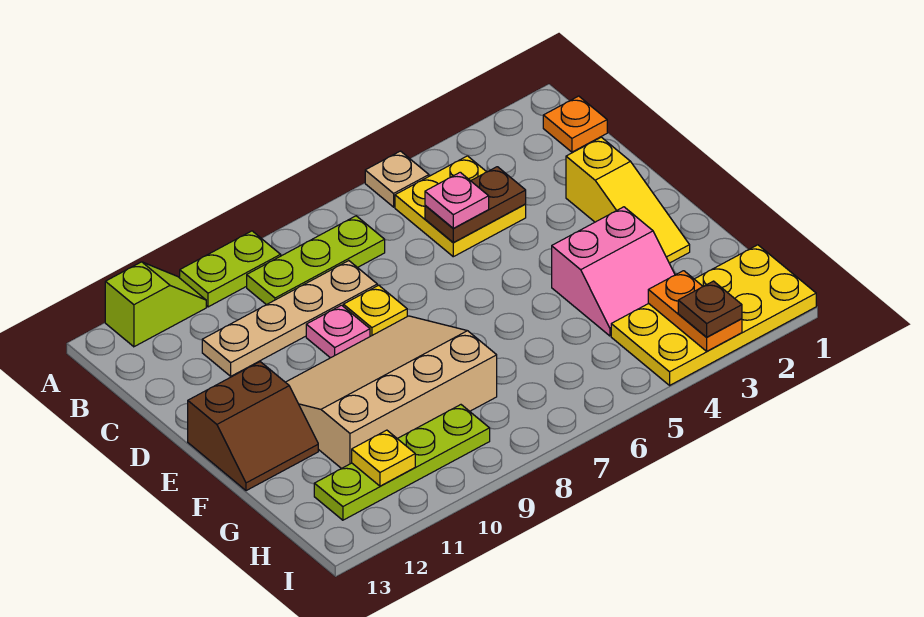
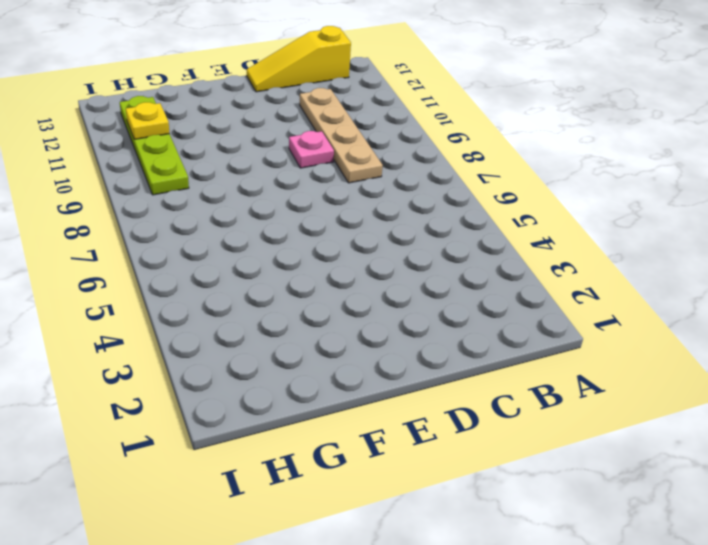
yellow 1x3 slope [247,26,351,92] -> yellow 1x3 slope moved to [566,137,690,263]
none -> tan 1x1 plate [365,151,429,207]
none -> lime 1x2 plate [180,231,281,307]
none -> lime 1x2 slope [105,262,206,347]

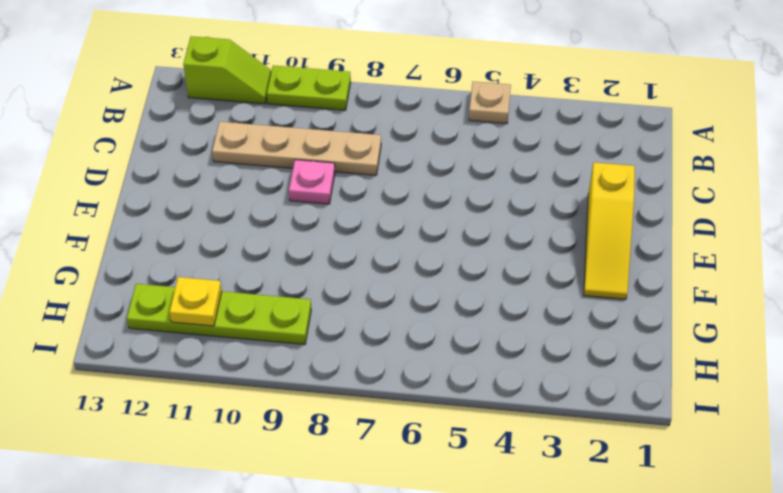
none -> orange 1x1 plate [543,96,607,152]
none -> yellow 2x2 plate [395,156,526,257]
none -> lime 1x3 plate [247,216,385,305]

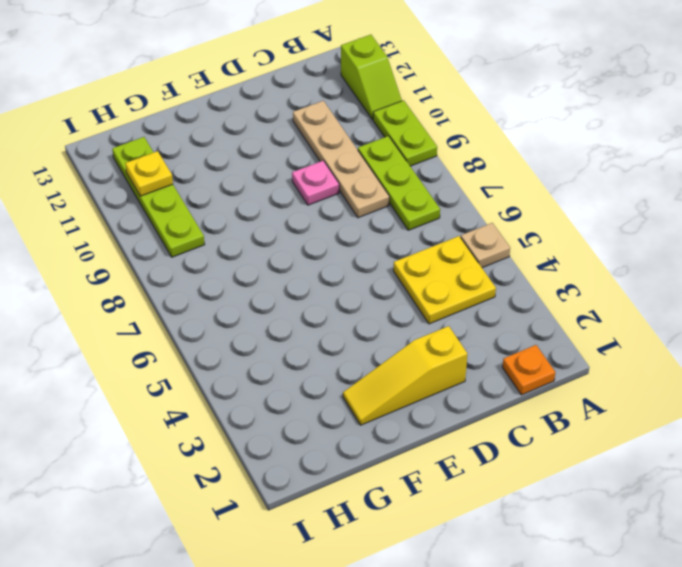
none -> yellow 1x1 plate [343,285,407,336]
none -> tan 3x4 slope [286,316,497,469]
none -> brown 2x2 slope [188,362,318,491]

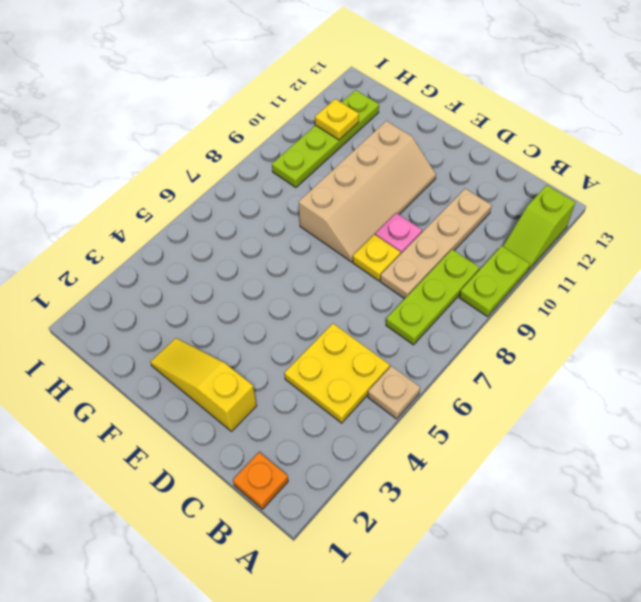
tan 2x4 slope [299,121,436,262] -> tan 3x4 slope [286,316,497,469]
none -> brown 2x2 slope [188,362,318,491]
none -> pink 2x2 slope [552,207,675,336]
none -> yellow 2x4 plate [611,245,816,385]

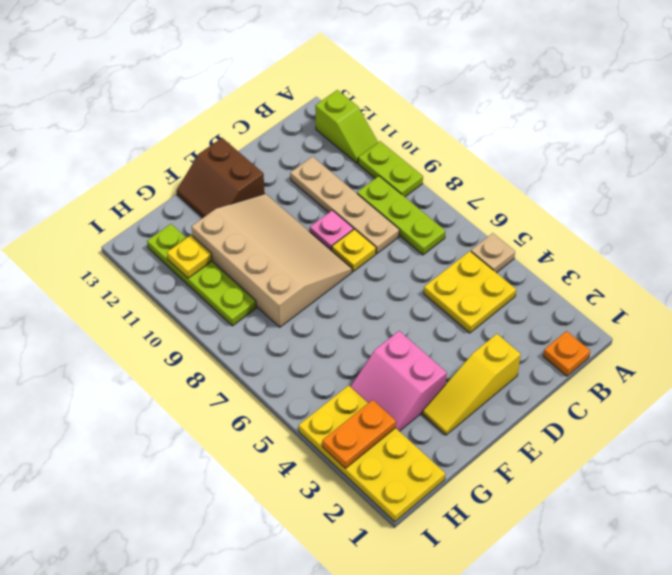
none -> brown 1x2 plate [425,167,526,242]
none -> pink 1x1 plate [425,172,489,228]
none -> brown 1x1 plate [678,281,742,337]

